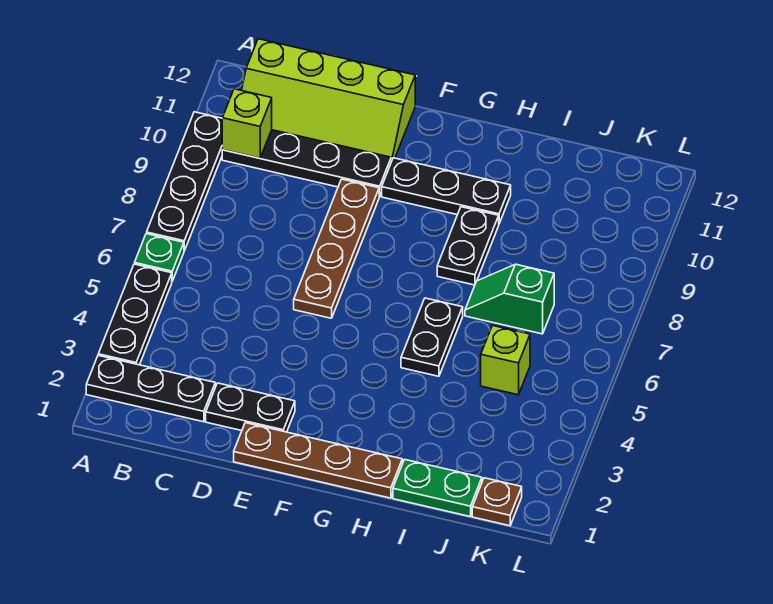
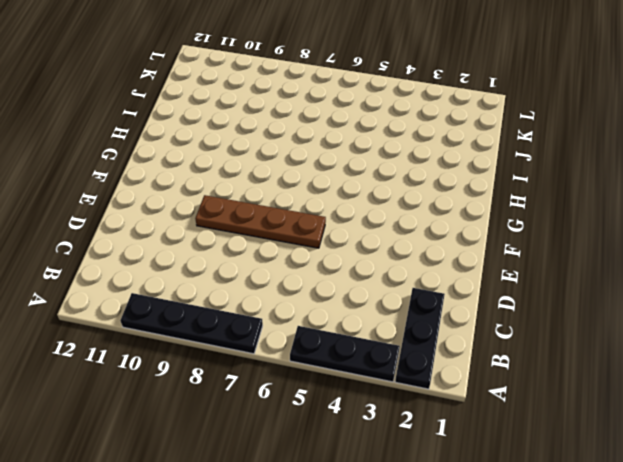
none -> green 1x1 plate [135,234,184,281]
none -> black 1x4 plate [222,130,392,196]
none -> lime 2x4 slope [242,39,415,162]

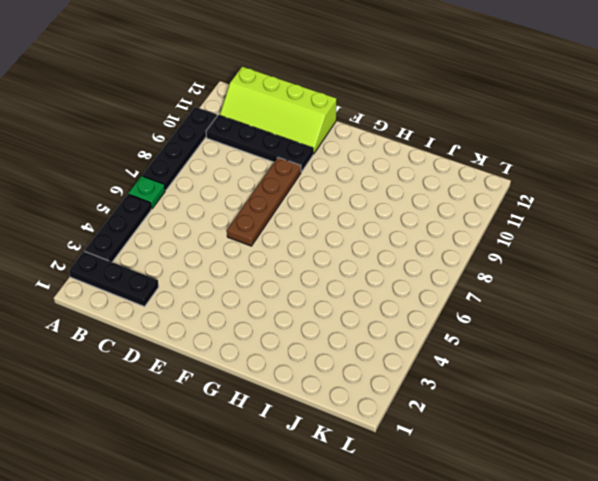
none -> black 1x2 plate [206,383,295,432]
none -> brown 1x4 plate [234,423,402,498]
none -> black 1x3 plate [382,158,511,223]

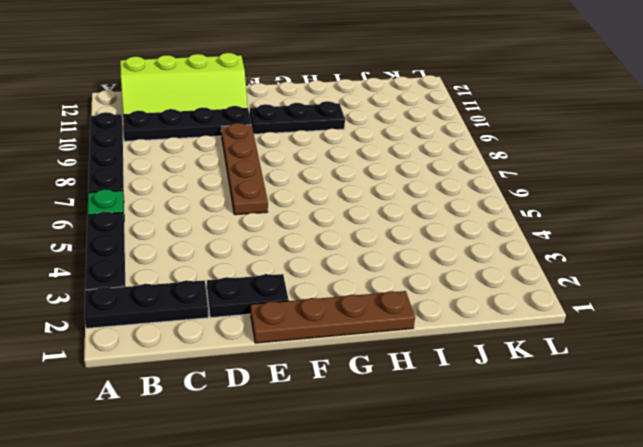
none -> black 1x2 plate [401,298,463,376]
none -> black 1x2 plate [437,207,499,285]
none -> green 1x2 plate [393,459,482,516]

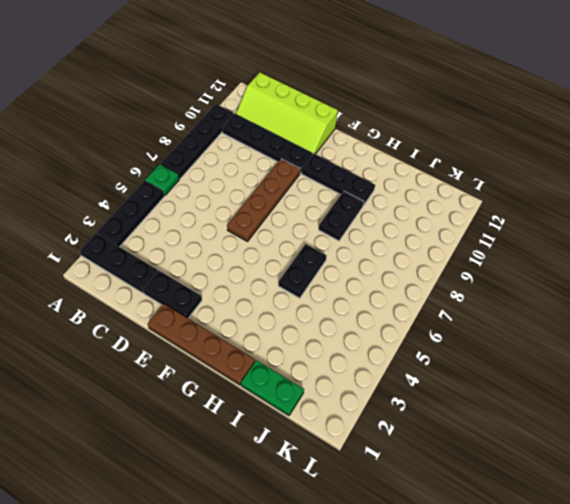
none -> green 1x2 slope [465,264,554,334]
none -> lime 1x1 brick [481,325,530,395]
none -> brown 1x1 plate [472,478,522,526]

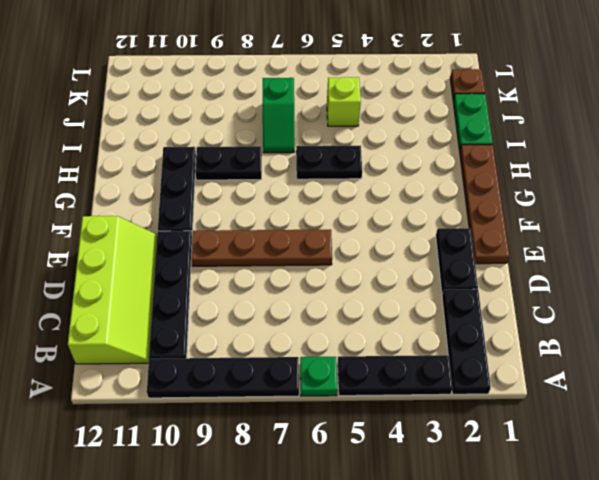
none -> lime 1x1 brick [222,89,272,158]

